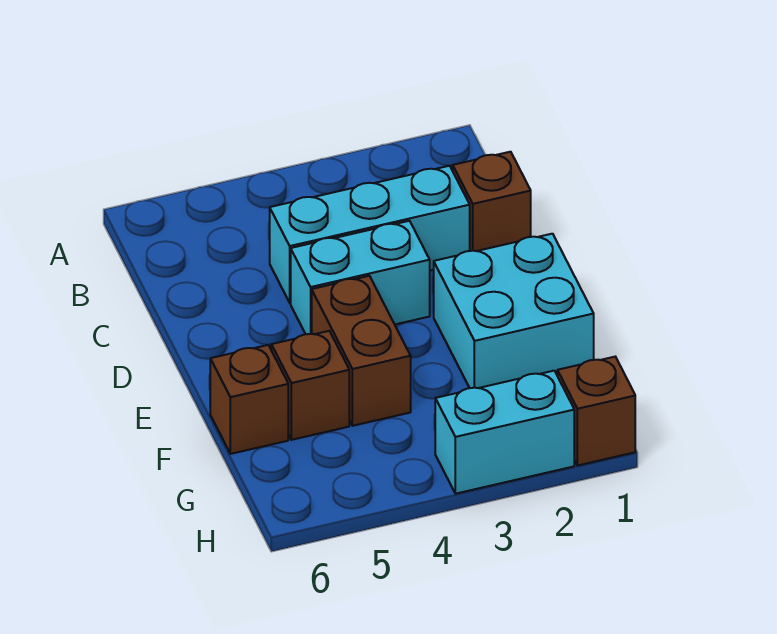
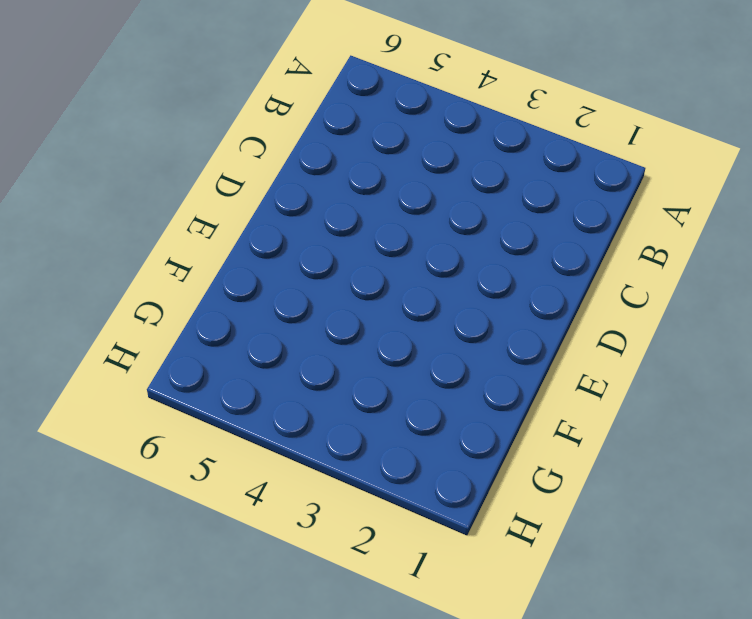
none -> brown 1x1 brick [453,152,531,251]
none -> cyan 1x3 brick [270,166,470,303]

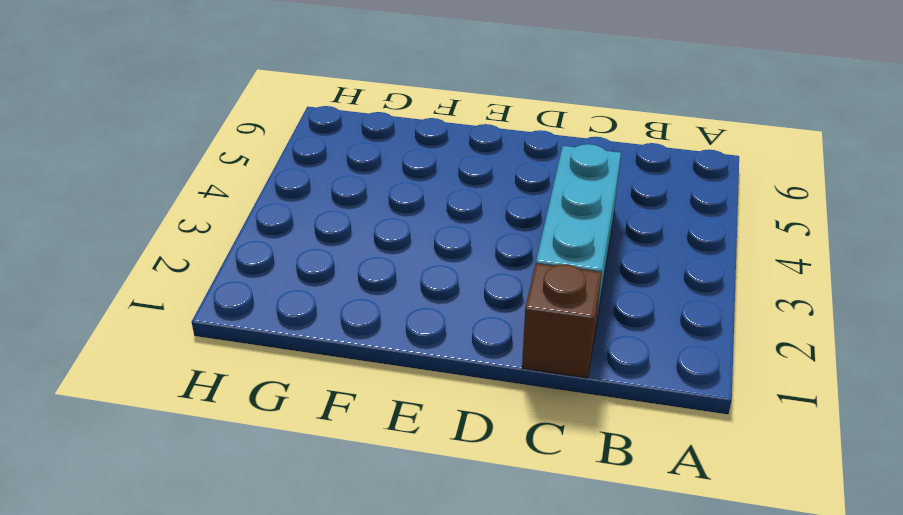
none -> cyan 1x2 brick [291,221,430,334]
none -> cyan 2x2 brick [434,234,594,388]

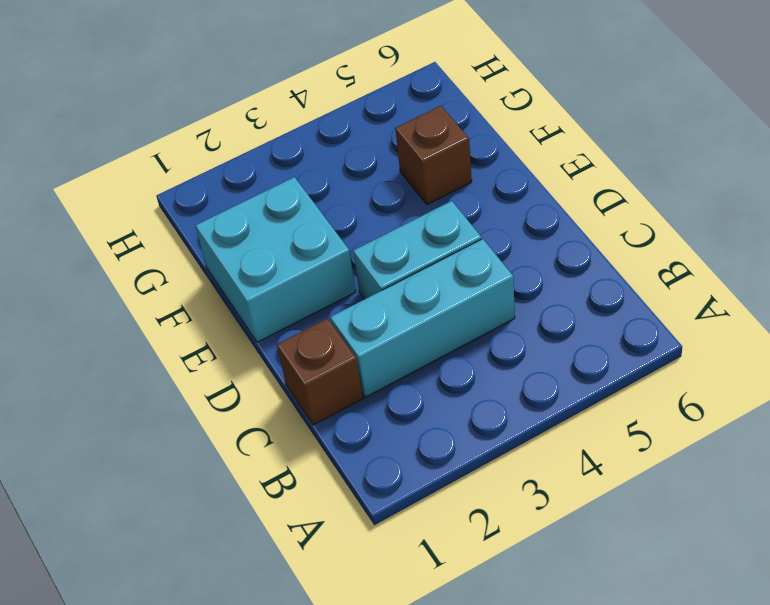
none -> brown 1x2 brick [312,276,411,426]
none -> brown 1x1 brick [210,345,288,454]

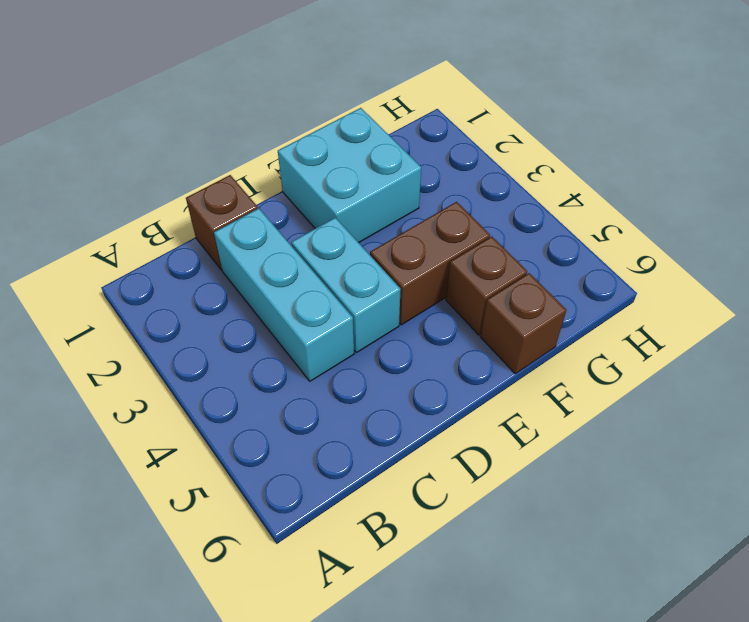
none -> brown 1x1 brick [557,357,635,466]
none -> cyan 1x2 brick [435,371,574,494]

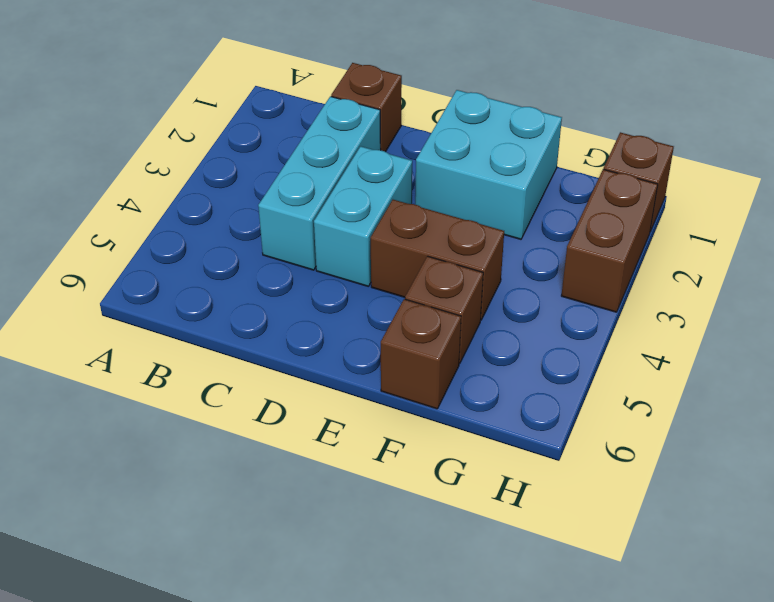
brown 1x2 brick [561,169,658,312] -> cyan 1x2 brick [435,371,574,494]

